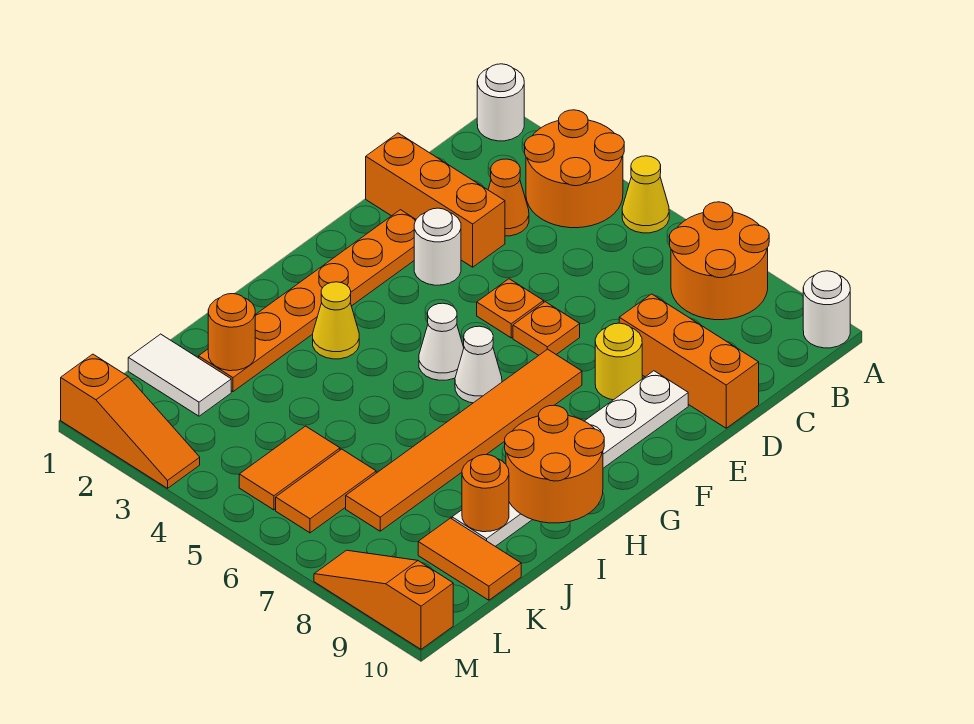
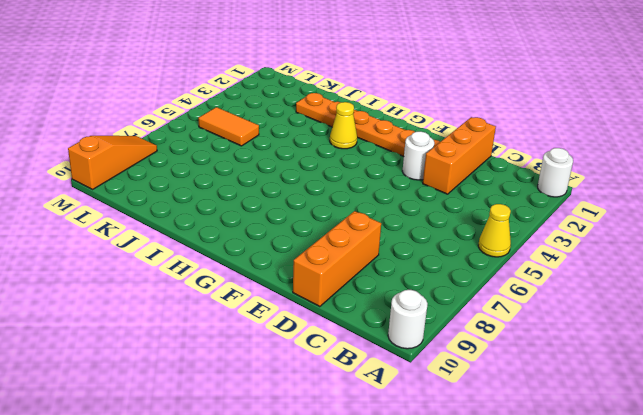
none -> orange 2x2 round brick [525,110,624,228]
none -> orange 2x2 round brick [670,202,769,320]
none -> orange 1x1 cone [488,159,529,236]

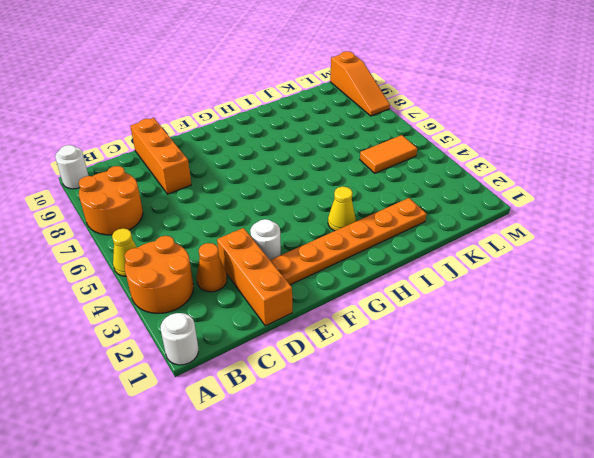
none -> orange 1x1 plate [477,279,544,338]
none -> orange 1x1 plate [513,302,580,355]
none -> yellow 1x1 round brick [595,323,642,400]

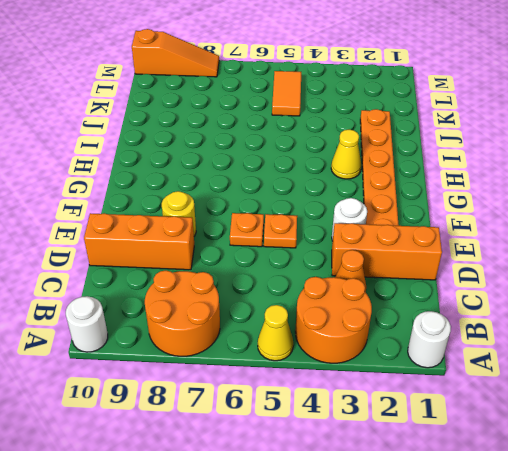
none -> white 1x6 plate [452,371,688,546]
none -> orange 1x6 tile [346,349,582,531]
none -> white 1x1 cone [419,303,464,380]

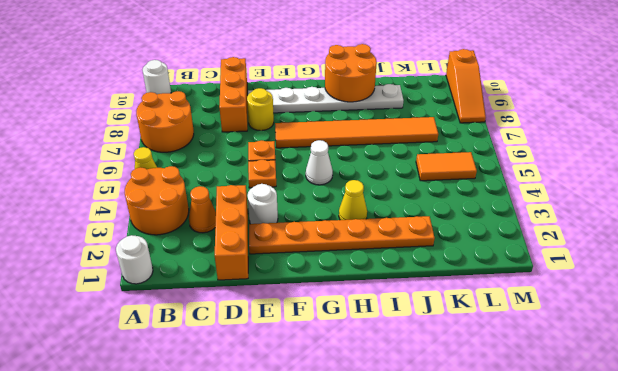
none -> white 1x1 cone [455,326,502,403]
none -> white 1x2 tile [128,334,231,416]
none -> orange 1x2 tile [276,449,376,533]

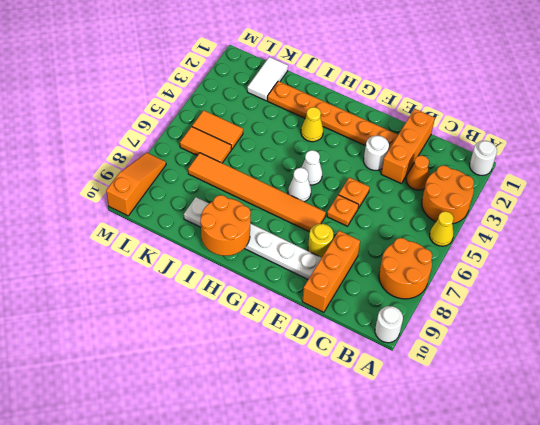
none -> orange 1x2 tile [418,518,521,600]
none -> orange 1x3 slope [61,354,200,488]
none -> orange 1x1 round brick [208,294,255,371]

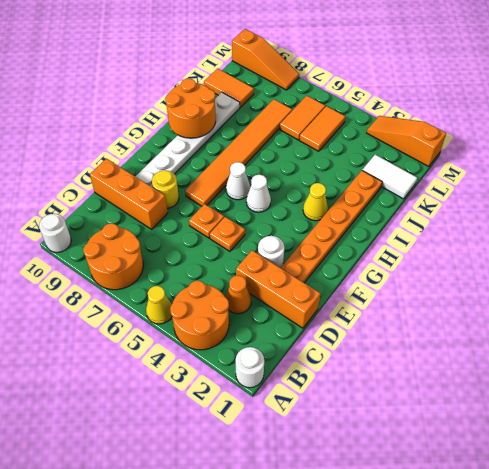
none -> orange 1x1 round brick [208,294,255,371]
none -> orange 1x1 round brick [462,455,509,532]

